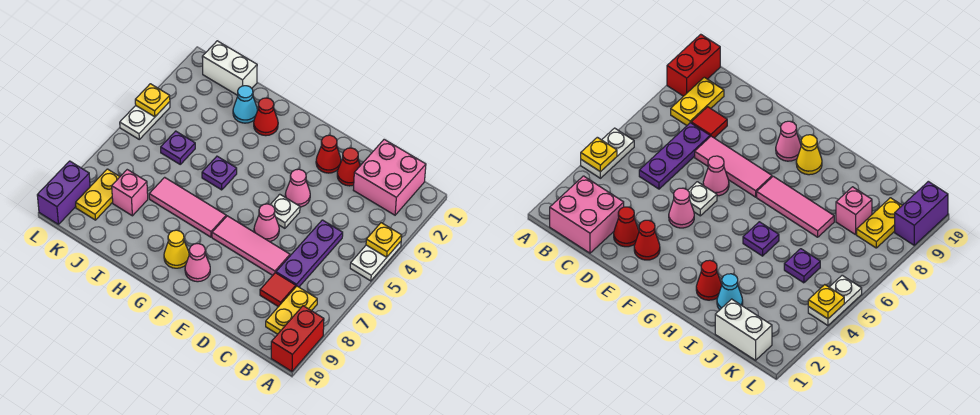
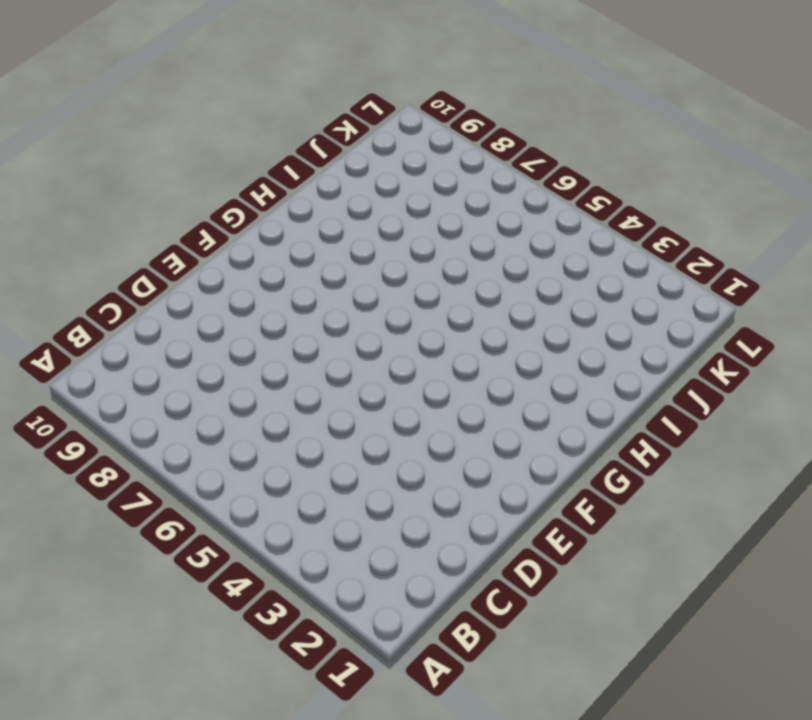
none -> white 1x2 plate [350,242,401,281]
none -> red 1x2 brick [271,306,324,371]
none -> pink 2x2 brick [354,139,426,215]

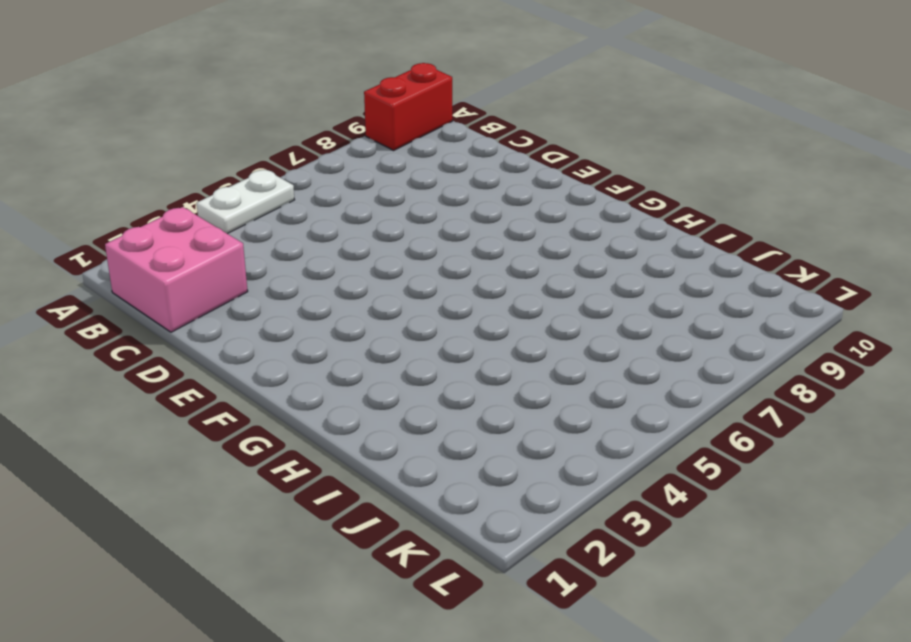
none -> yellow 1x2 plate [266,286,317,334]
none -> purple 1x3 plate [276,220,343,287]
none -> red 1x1 tile [260,273,296,307]

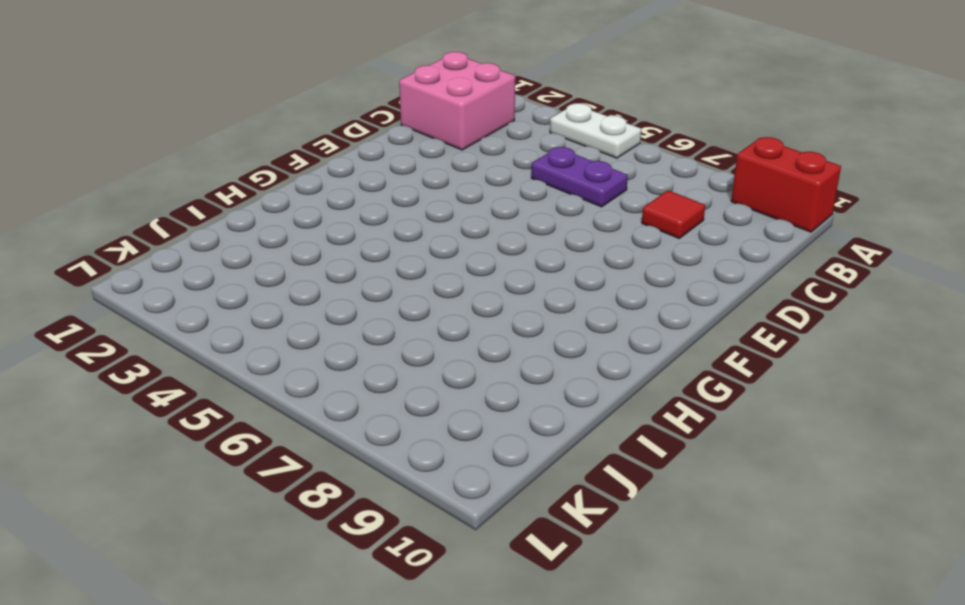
purple 1x2 plate [531,147,628,207] -> purple 1x3 plate [276,220,343,287]
none -> yellow 1x2 plate [266,286,317,334]
none -> red 1x1 cone [337,148,360,186]
none -> pink 1x3 tile [212,216,290,275]

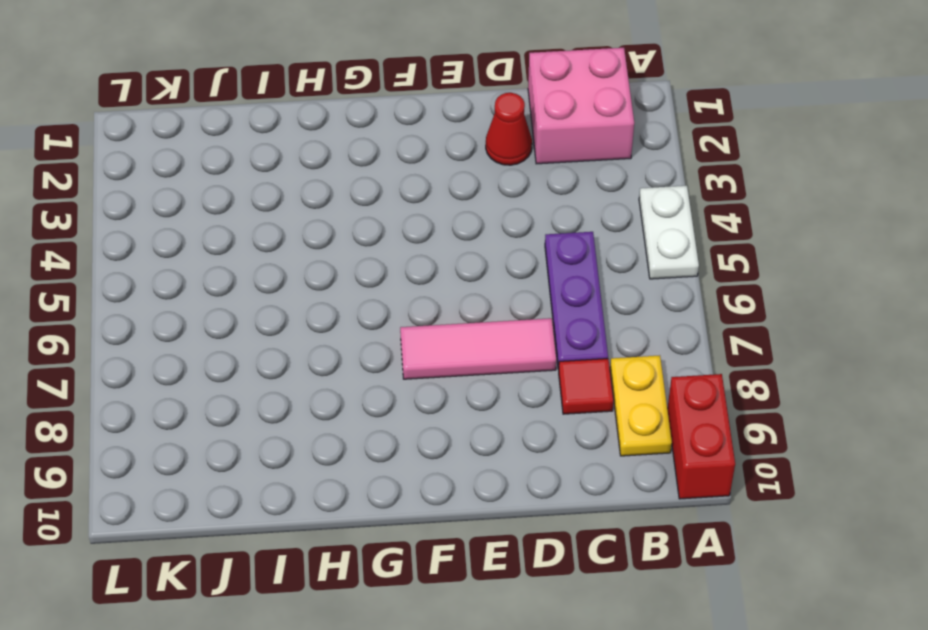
none -> red 1x1 cone [316,135,341,173]
none -> pink 1x1 cone [285,169,310,207]
none -> white 1x1 plate [270,194,300,228]

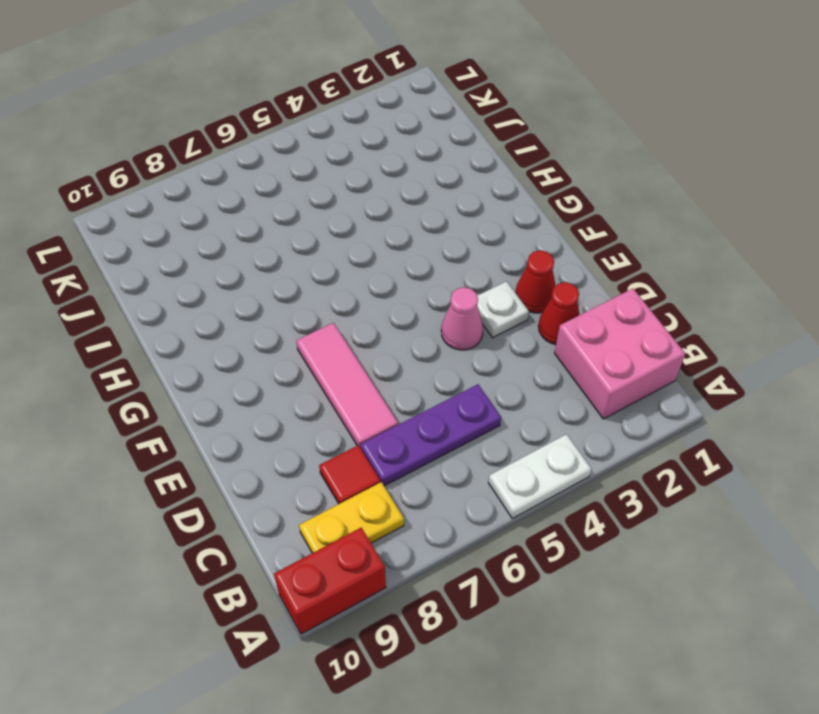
white 1x1 plate [477,281,529,338] -> white 1x1 plate moved to [270,194,300,228]
none -> pink 1x1 cone [254,204,279,242]
none -> pink 1x1 cone [185,244,210,282]
none -> pink 1x3 tile [149,177,226,237]

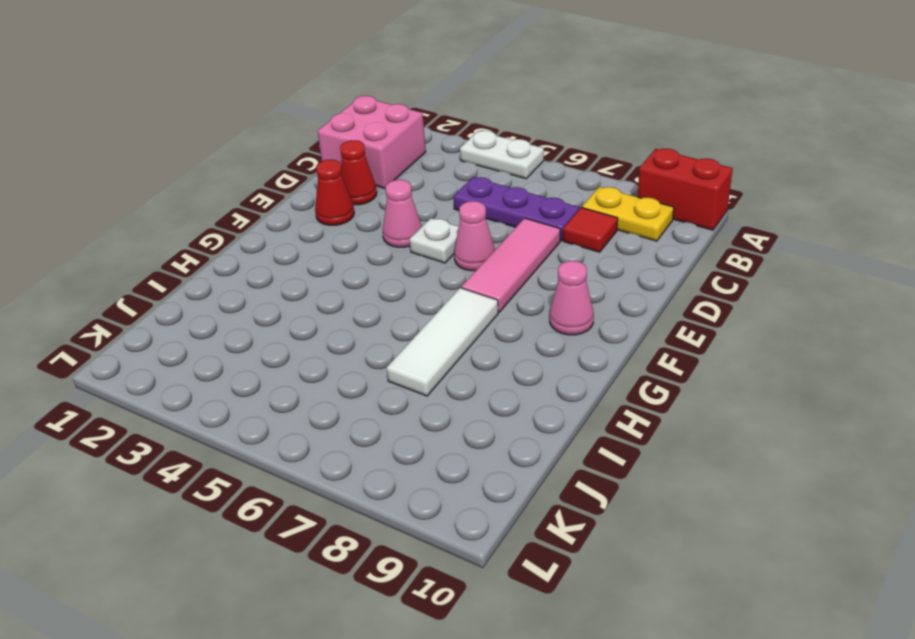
white 1x3 tile [387,288,498,396] -> pink 1x3 tile [149,177,226,237]
none -> yellow 1x1 cone [164,230,189,268]
none -> red 1x1 cone [254,98,278,136]
none -> purple 1x1 plate [202,156,237,190]

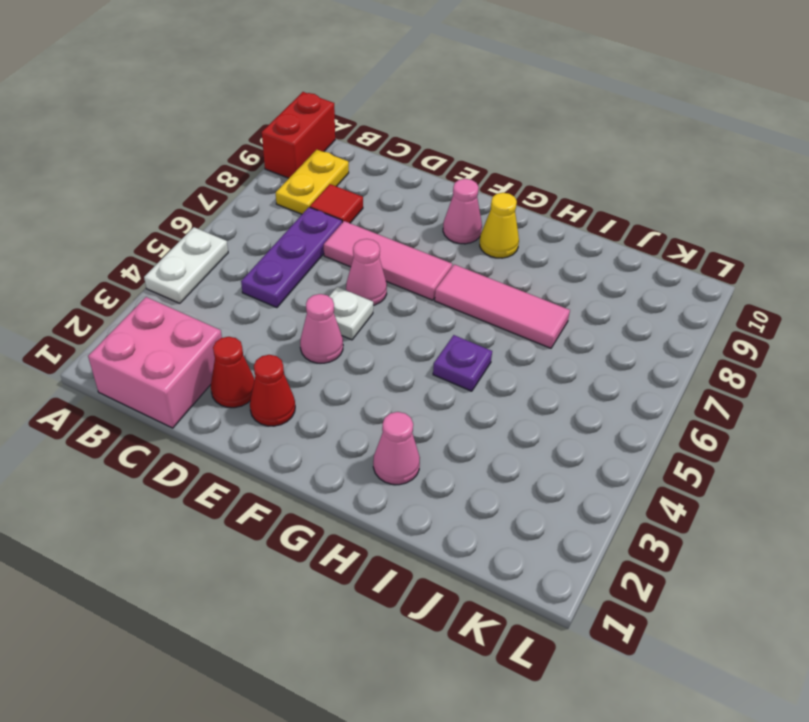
pink 1x1 cone [373,412,420,485] -> red 1x1 cone [254,98,278,136]
none -> cyan 1x1 cone [233,86,258,123]
none -> white 1x2 brick [202,41,257,95]
none -> purple 1x1 plate [161,131,195,164]

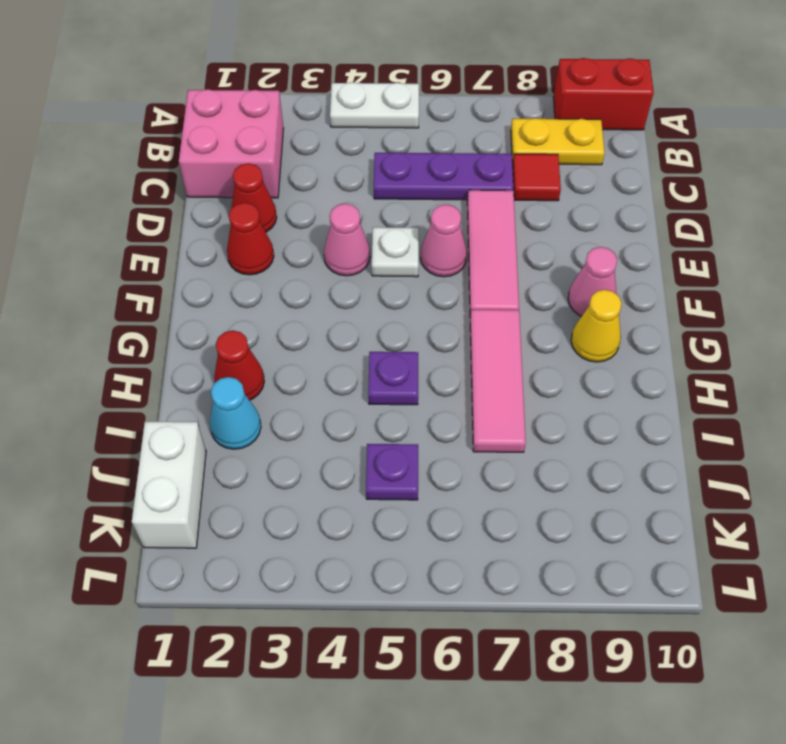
none -> pink 1x1 brick [112,170,148,216]
none -> yellow 1x2 plate [76,169,120,220]
none -> white 1x2 plate [120,102,170,139]

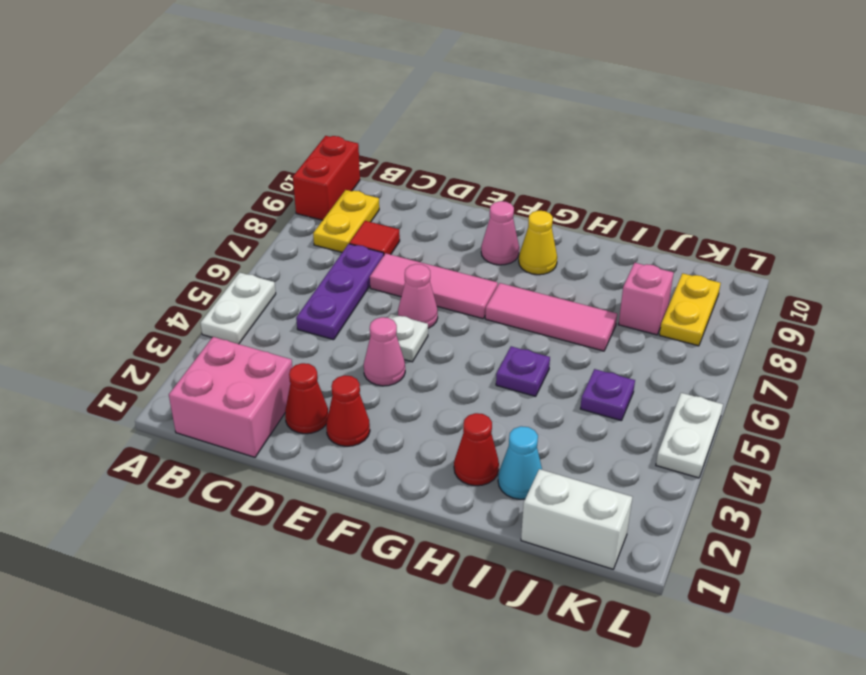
none -> purple 1x2 brick [37,161,90,224]
none -> yellow 1x1 plate [366,223,402,257]
none -> yellow 1x1 plate [135,84,170,117]

